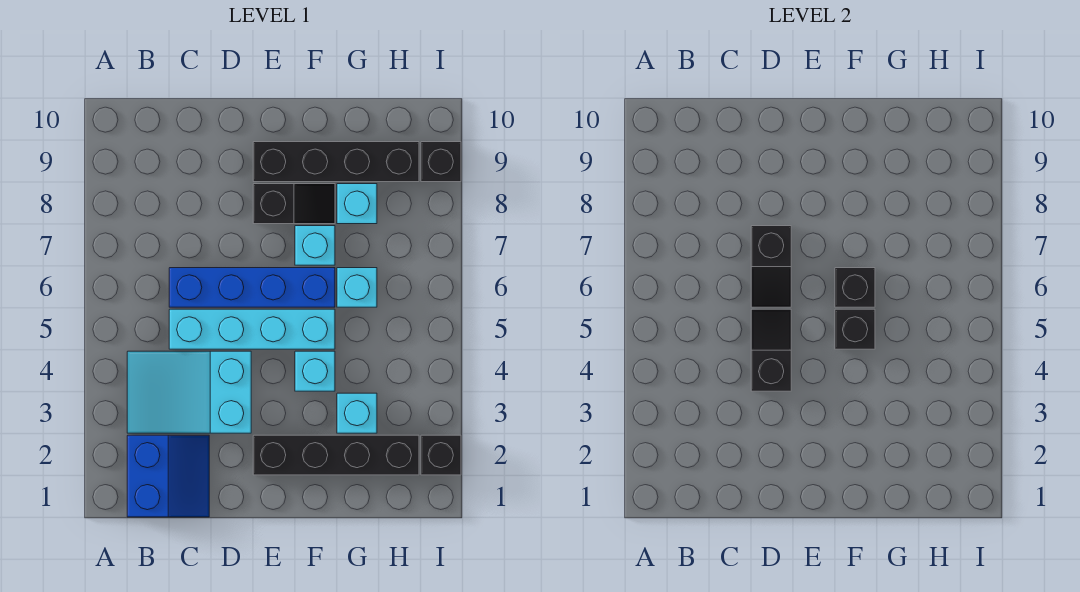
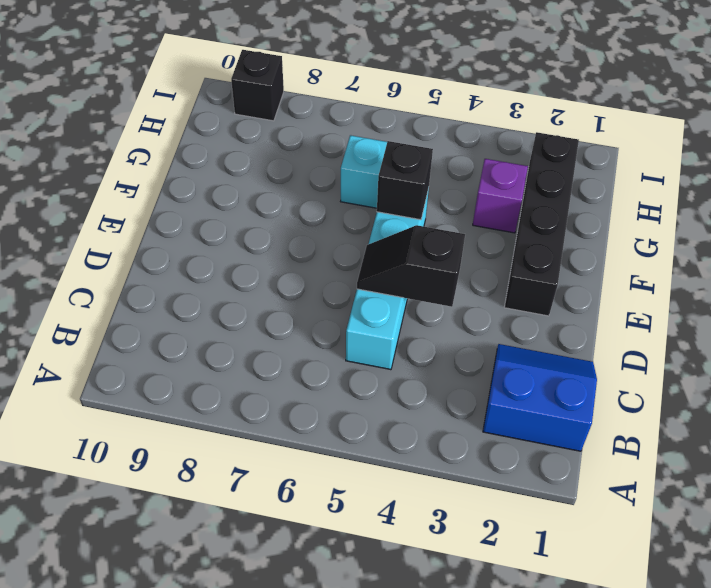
purple 1x1 brick [473,159,528,233] -> cyan 1x1 brick [337,393,377,433]
none -> cyan 2x3 slope [127,351,251,433]
none -> blue 1x4 brick [169,268,335,307]
none -> black 1x2 slope [253,184,335,224]

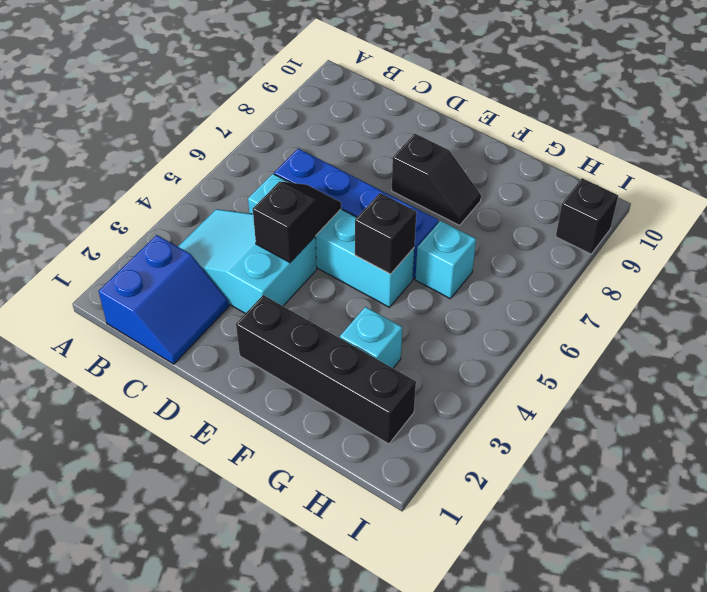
none -> black 1x4 brick [253,142,419,182]
none -> cyan 1x1 brick [295,351,335,391]
none -> cyan 1x1 brick [295,226,335,265]

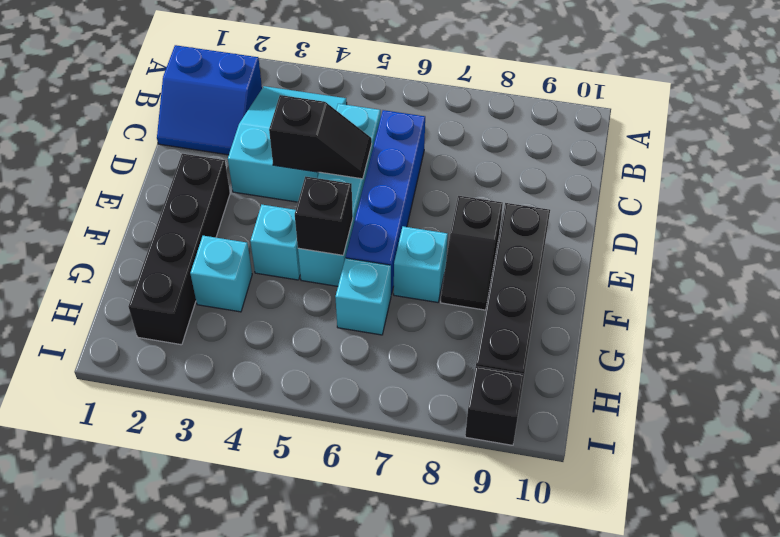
none -> cyan 1x1 brick [337,184,377,224]
none -> black 1x1 brick [421,435,461,475]
none -> black 1x2 slope [751,226,791,307]

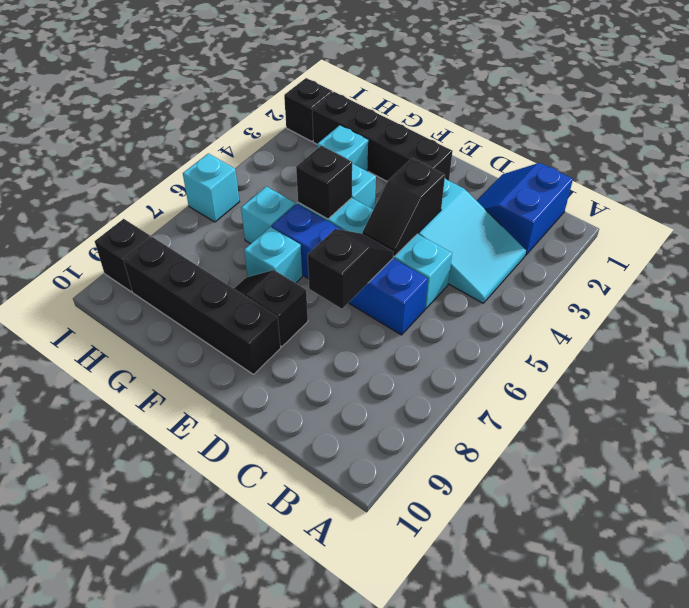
cyan 1x1 brick [183,153,239,222] -> cyan 1x1 brick moved to [337,184,377,224]
none -> black 1x1 brick [835,268,875,307]

